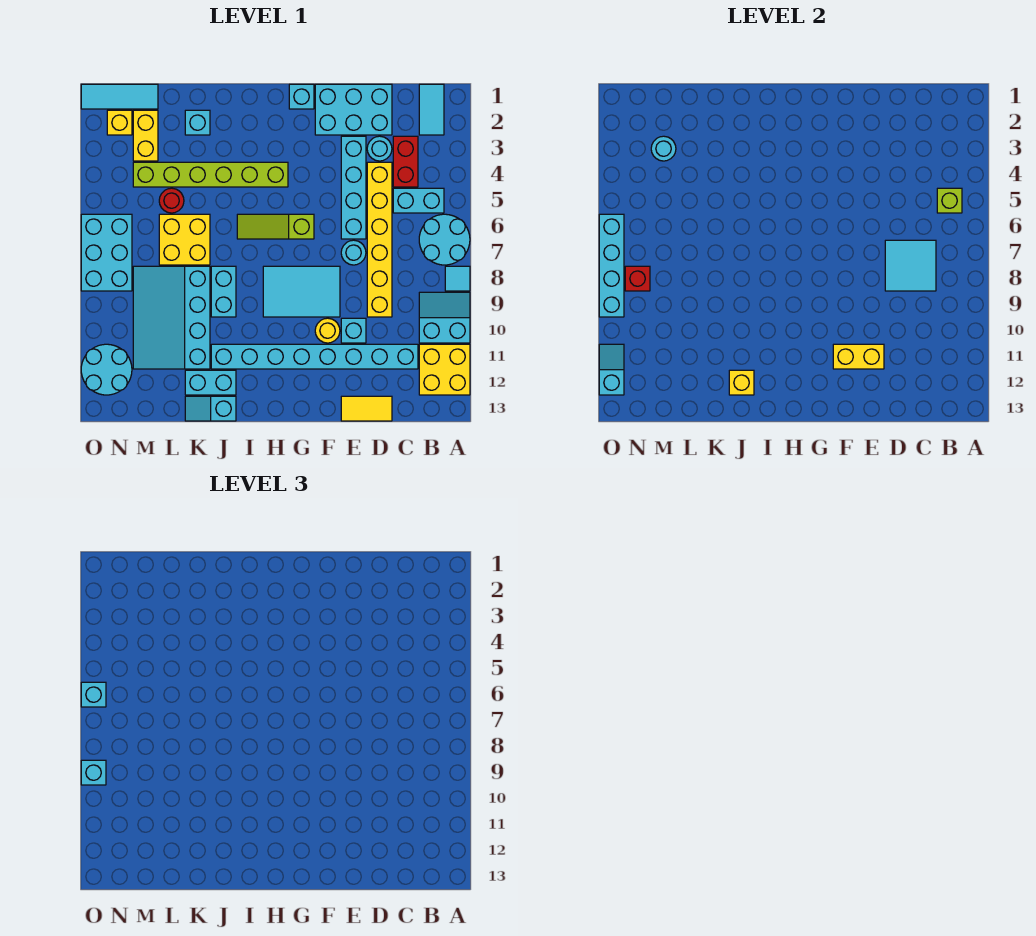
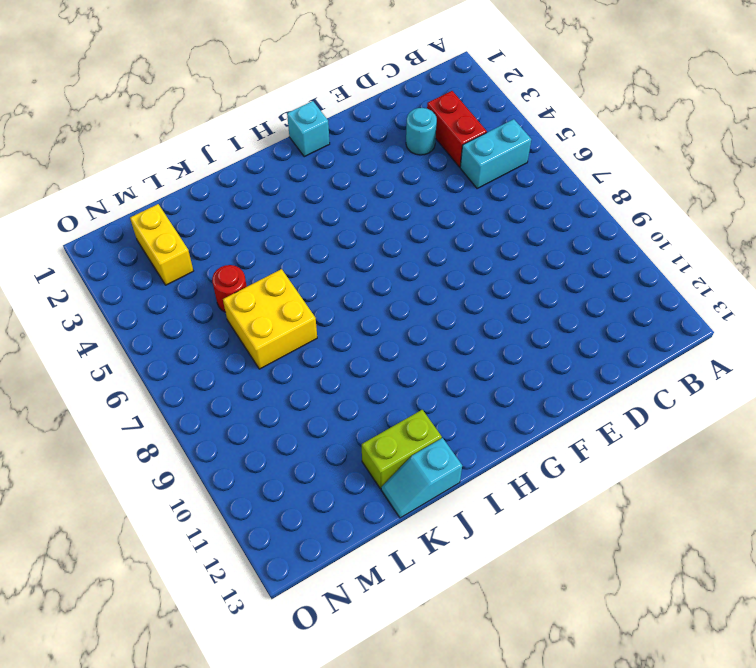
lime 1x2 brick [362,410,442,489] -> cyan 1x2 brick [185,370,236,395]
none -> cyan 2x2 round brick [419,214,470,265]
none -> cyan 1x1 tile [445,266,470,291]
none -> cyan 2x2 slope [419,292,470,343]
none -> yellow 2x2 brick [419,344,470,395]

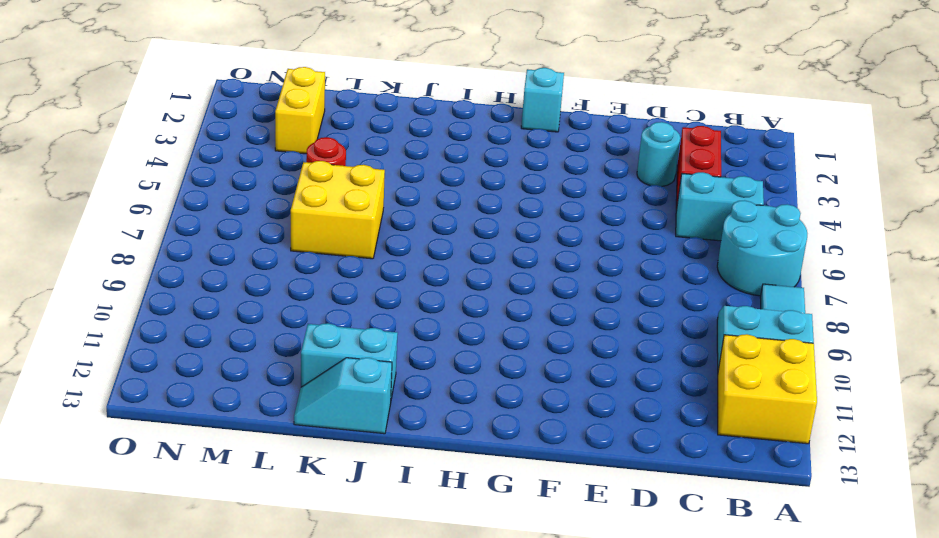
none -> cyan 1x2 tile [419,84,444,135]
none -> cyan 1x8 brick [211,344,418,369]
none -> cyan 2x3 brick [315,84,392,135]
none -> yellow 1x6 brick [367,162,392,317]

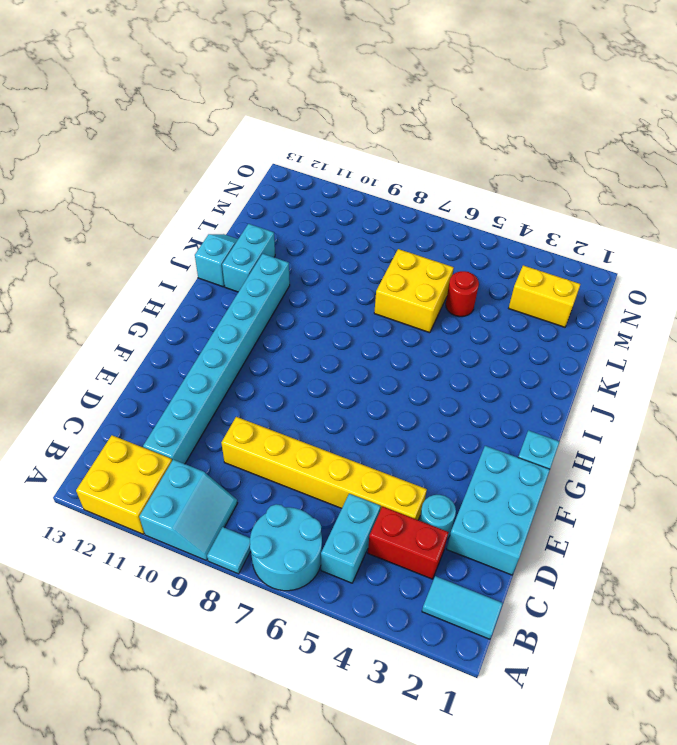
none -> yellow 1x2 tile [341,396,392,421]
none -> cyan 1x4 brick [341,136,366,239]
none -> cyan 1x1 round brick [341,240,366,265]
none -> cyan 1x1 brick [341,318,366,343]

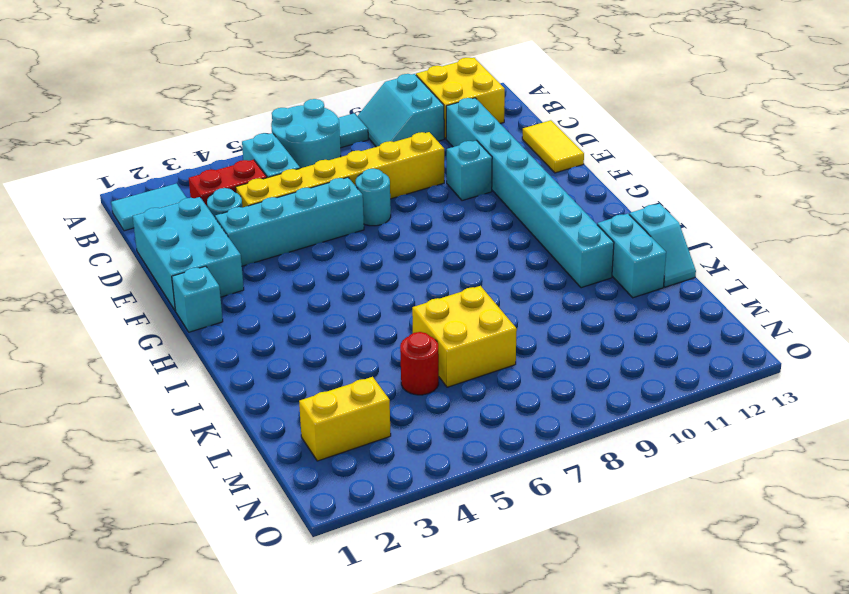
none -> cyan 2x3 tile [263,266,340,317]
none -> yellow 1x1 round brick [315,318,340,343]
none -> lime 1x3 slope [237,214,314,239]
none -> lime 1x6 brick [133,162,288,187]

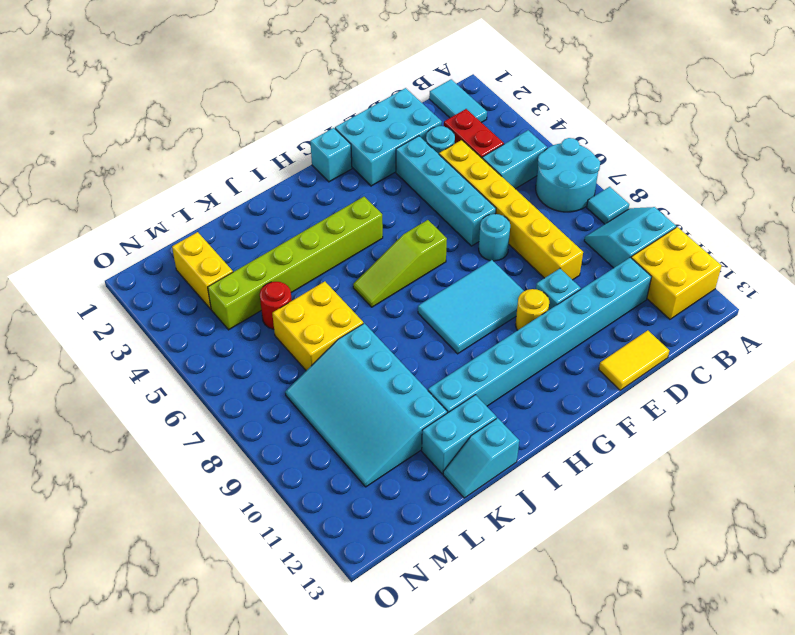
none -> cyan 1x2 brick [211,266,236,317]
none -> cyan 1x1 brick [185,110,210,135]
none -> cyan 1x3 tile [81,84,158,109]
none -> yellow 1x1 brick [107,110,132,135]

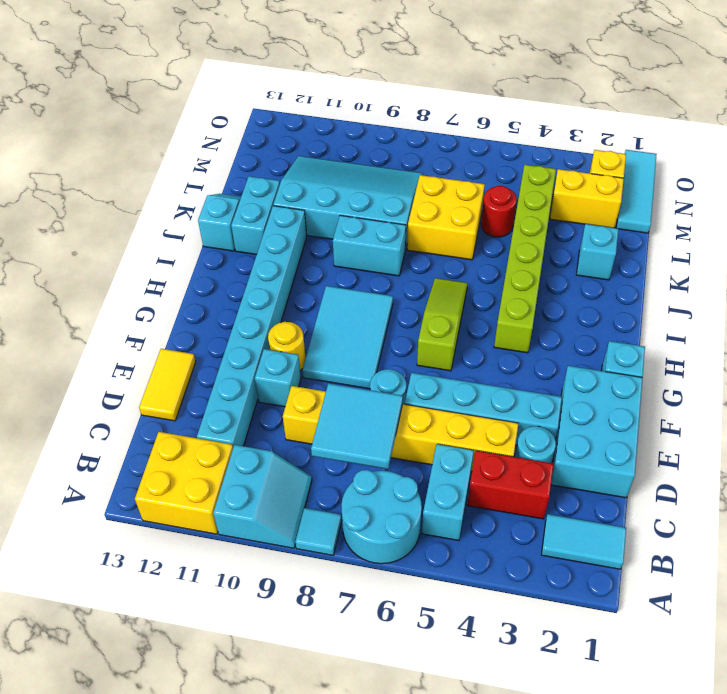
none -> cyan 2x3 brick [81,214,132,291]
none -> cyan 2x2 round brick [81,344,132,395]
none -> lime 1x1 brick [937,188,962,213]
none -> yellow 1x2 brick [833,344,884,369]

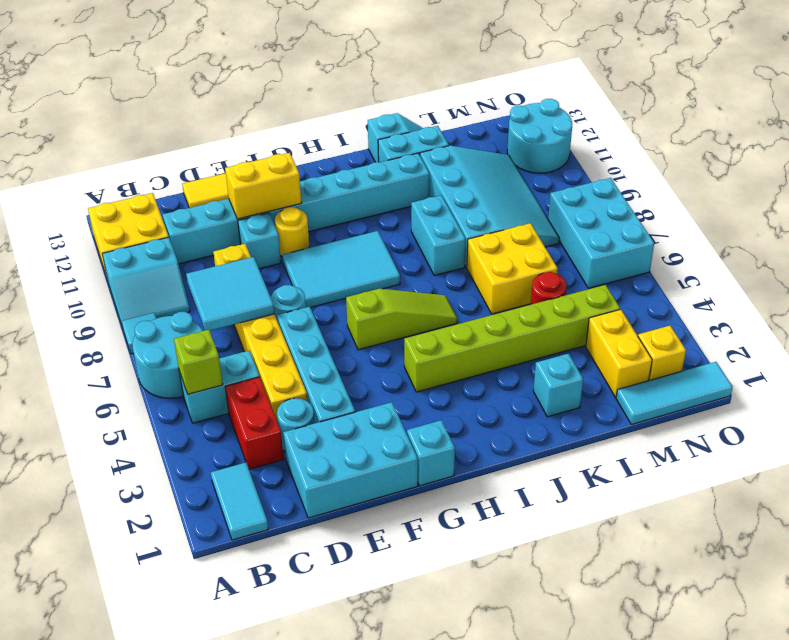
none -> yellow 1x1 brick [729,370,754,395]
none -> cyan 1x1 round brick [651,136,676,161]
none -> red 1x1 brick [625,266,650,291]
none -> cyan 1x4 brick [599,214,624,317]

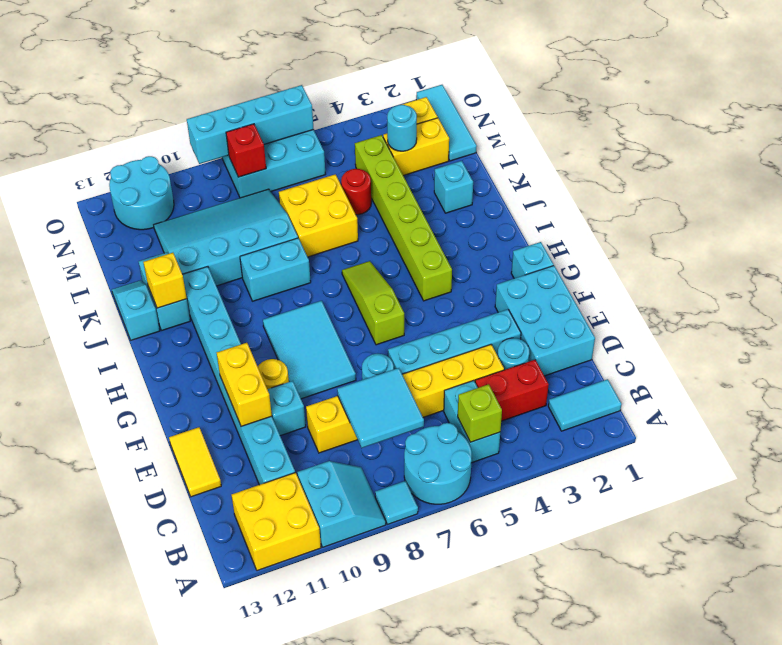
none -> cyan 1x2 slope [599,344,624,395]
none -> cyan 1x1 brick [81,682,106,707]
none -> cyan 1x1 brick [81,760,106,785]

